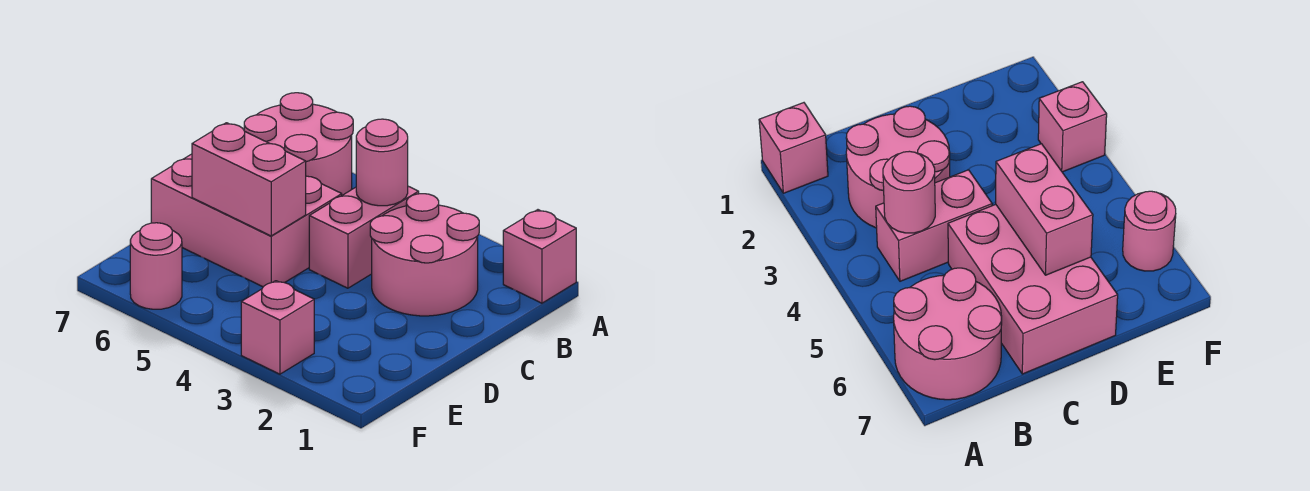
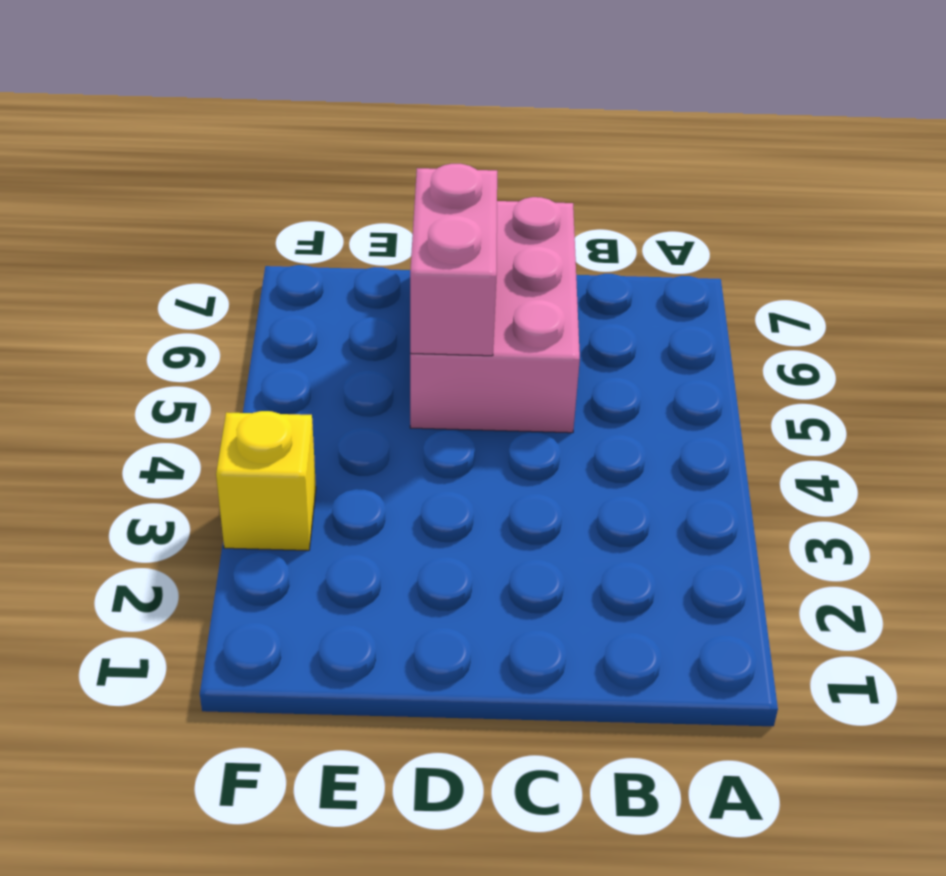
yellow 1x1 brick [216,411,316,551] -> pink 1x1 brick [241,281,314,374]
none -> pink 1x1 brick [503,210,576,303]
none -> pink 2x2 round brick [244,93,353,195]

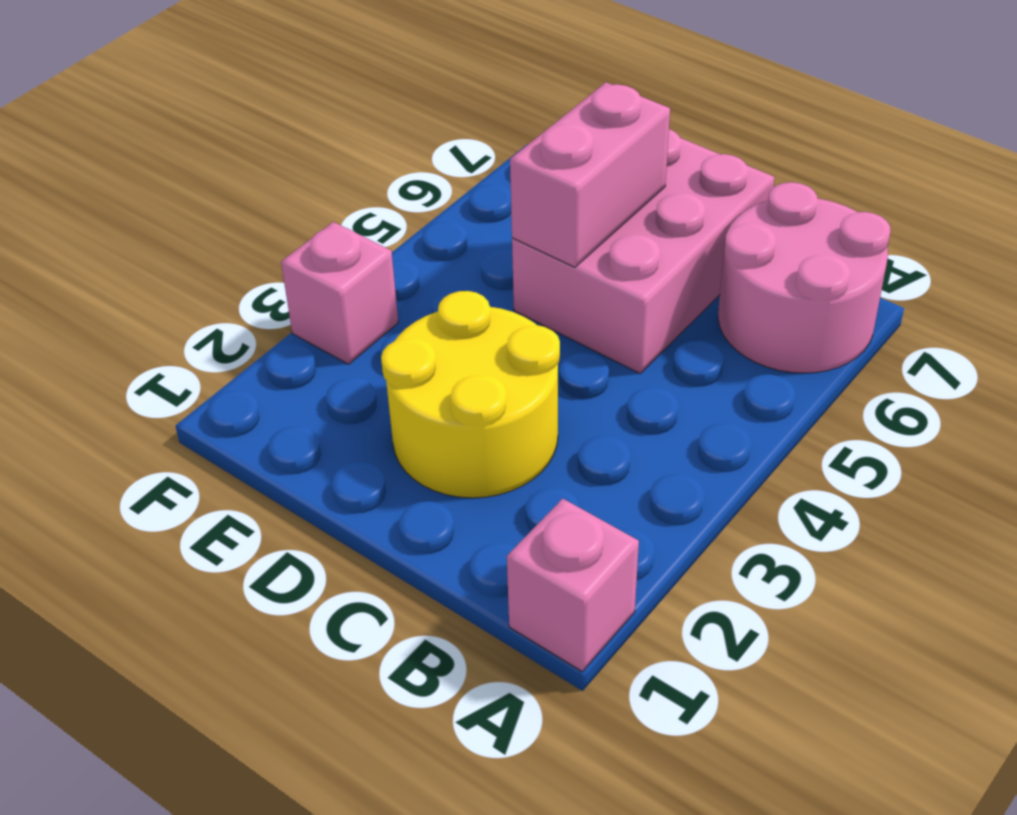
yellow 2x2 round brick [381,291,560,498] -> pink 2x2 round brick [370,194,479,316]
none -> pink 1x2 brick [309,186,419,288]
none -> pink 1x1 round brick [130,223,182,309]

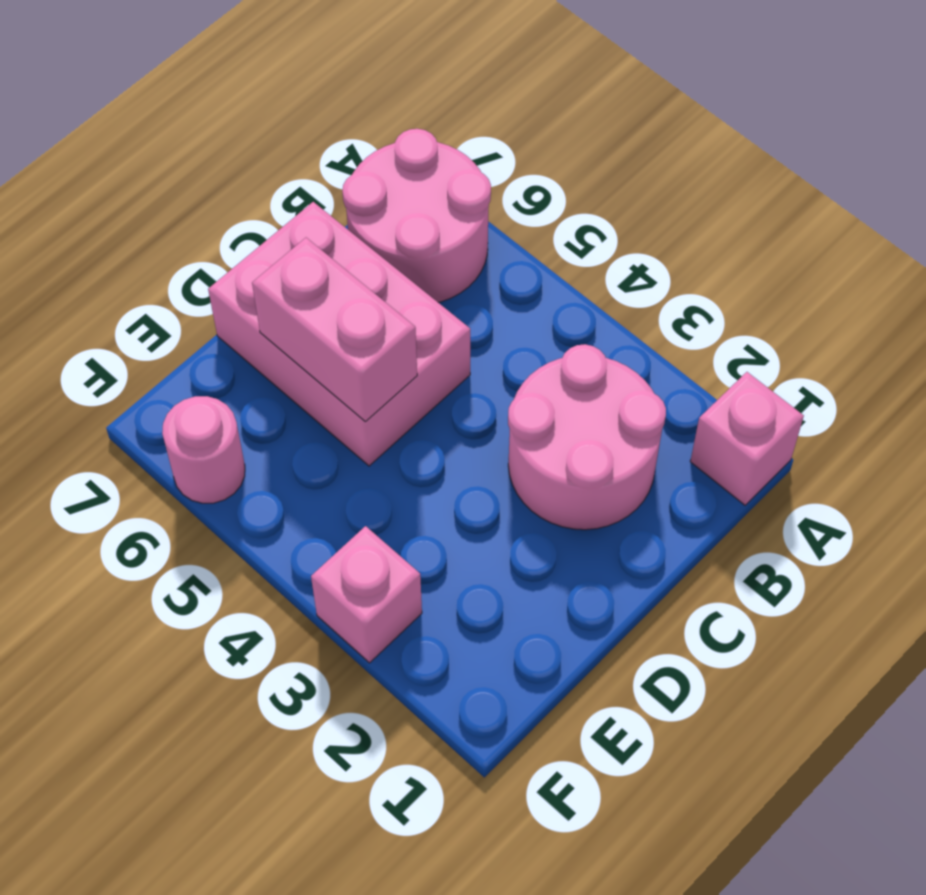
none -> pink 1x2 brick [309,186,419,288]
none -> pink 1x1 round brick [356,119,408,206]

